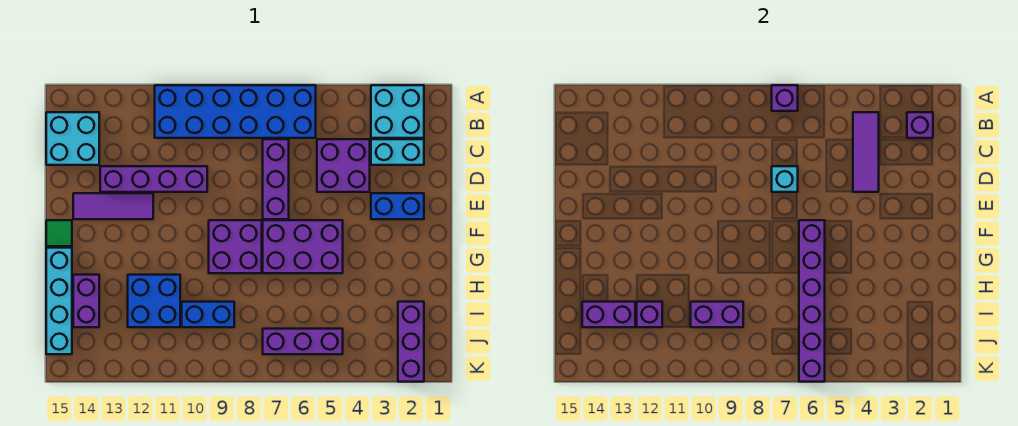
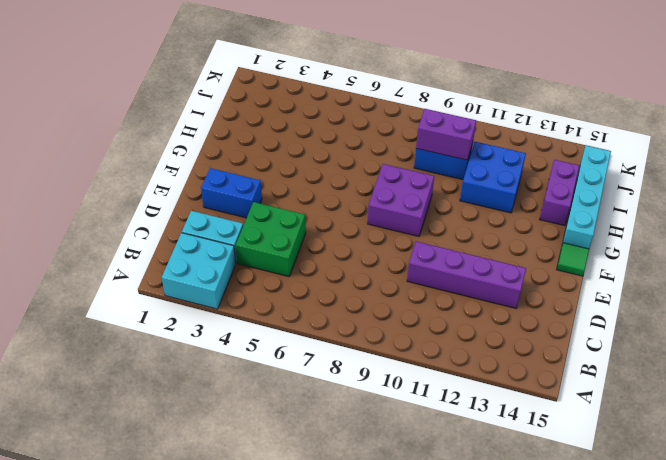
green 2x2 brick [236,202,306,277] -> purple 2x2 brick [317,139,370,192]
none -> blue 2x6 brick [155,85,316,138]
none -> cyan 2x2 brick [46,112,99,165]
none -> purple 1x3 brick [263,139,289,219]

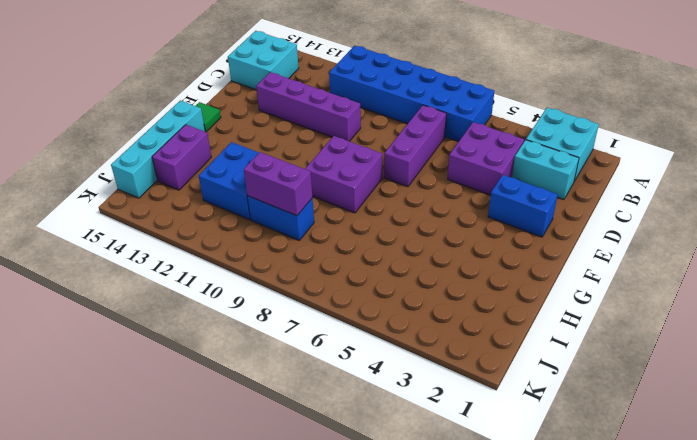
none -> purple 1x3 tile [73,193,153,219]
none -> purple 2x3 brick [263,220,343,273]
none -> purple 1x3 brick [398,302,424,382]

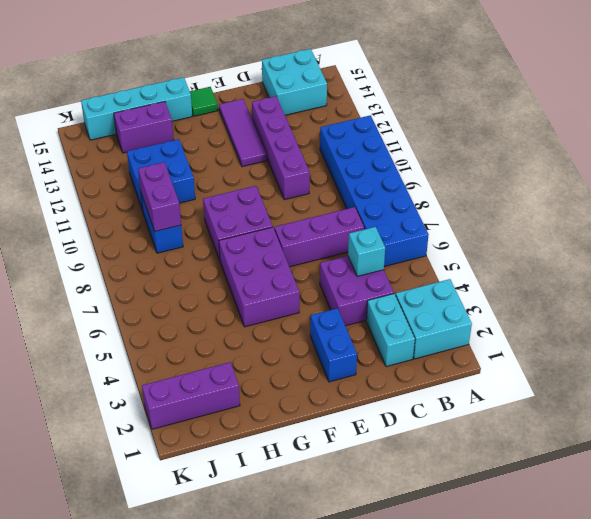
cyan 1x1 brick [348,227,385,276] -> cyan 1x1 brick moved to [772,166,798,192]
none -> purple 1x3 brick [263,329,343,354]
none -> purple 1x1 brick [772,85,798,111]
none -> purple 1x1 brick [907,112,933,138]

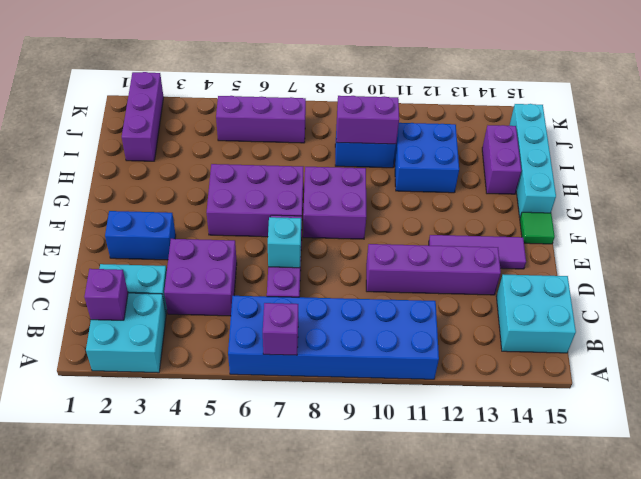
none -> purple 1x3 tile [853,112,879,192]
none -> purple 1x6 brick [799,220,825,382]
none -> purple 1x1 brick [637,302,662,327]

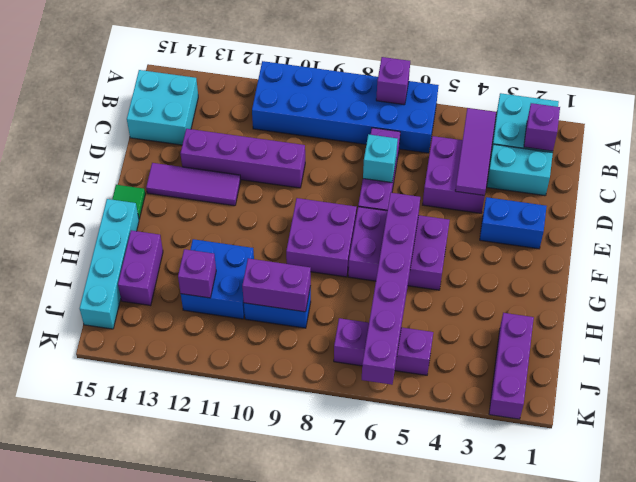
none -> purple 1x2 brick [582,302,635,327]

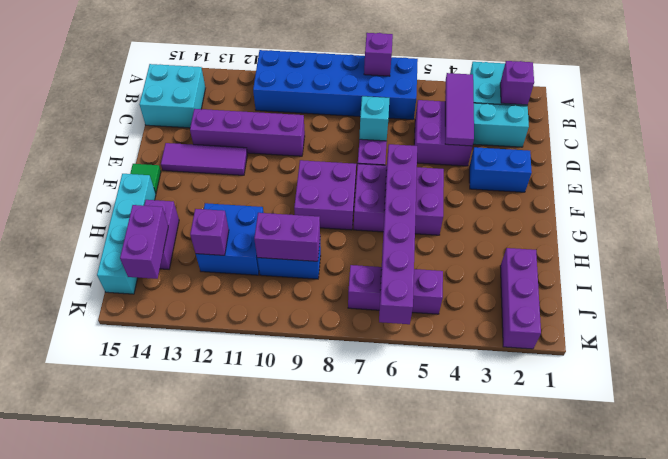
purple 1x2 brick [120,205,168,279] -> purple 1x2 brick turned to [582,302,635,327]

